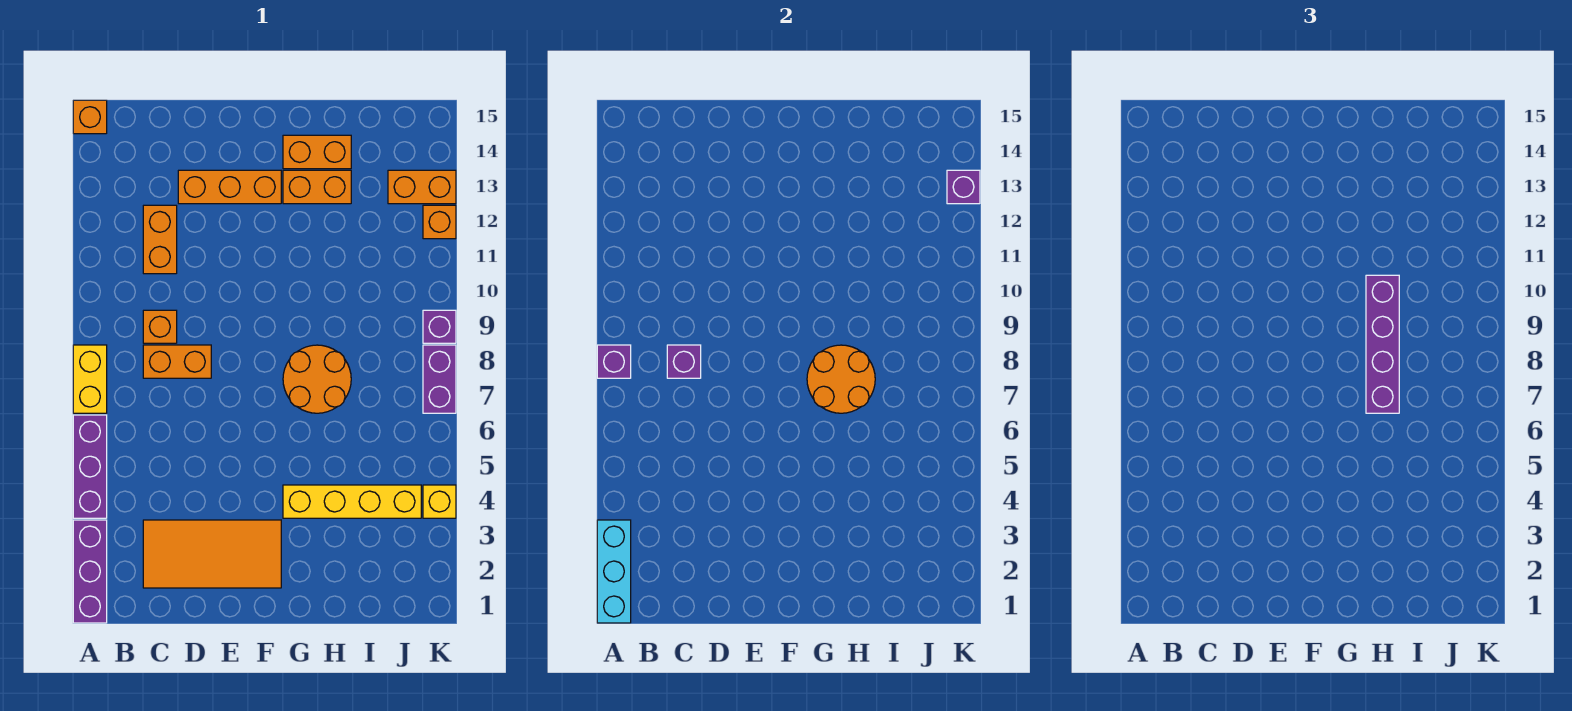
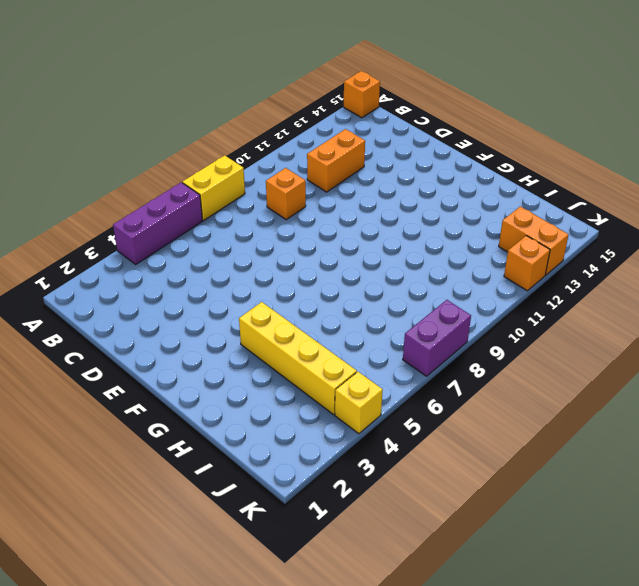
none -> purple 1x3 brick [73,520,107,623]
none -> orange 2x4 tile [143,520,281,588]
none -> orange 1x2 brick [143,345,211,378]

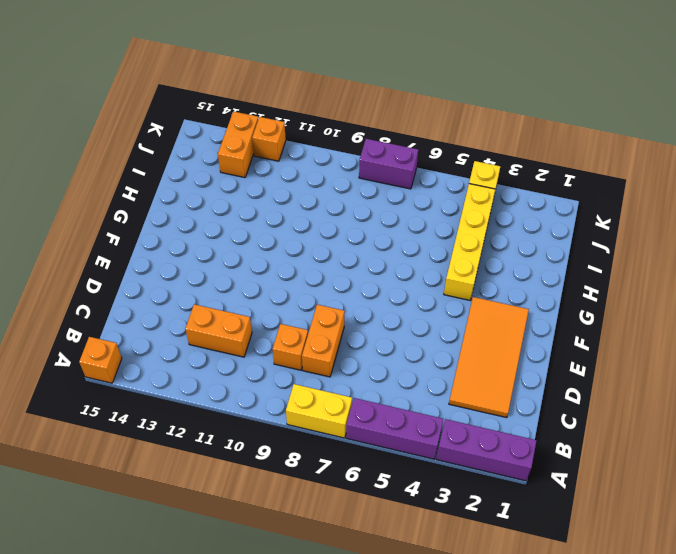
none -> orange 1x3 brick [178,170,281,204]
none -> orange 2x2 round brick [283,345,351,413]
none -> orange 1x2 brick [283,170,351,204]

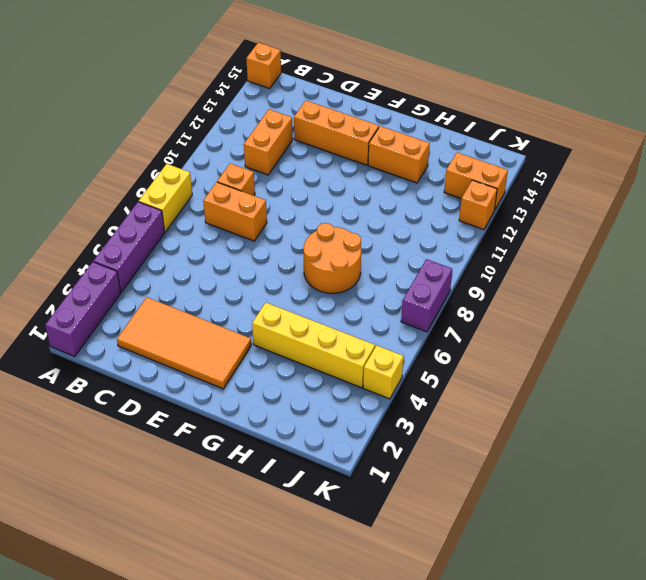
none -> orange 1x2 brick [283,135,351,169]
none -> purple 1x1 brick [423,310,456,343]
none -> cyan 1x3 brick [597,520,631,623]

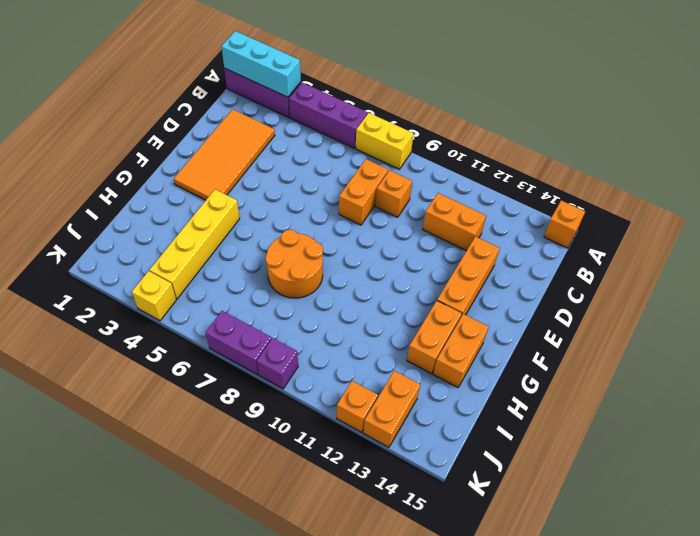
none -> purple 1x1 brick [597,345,631,378]
none -> purple 1x1 brick [667,345,701,378]
none -> orange 2x2 round brick [807,345,875,413]

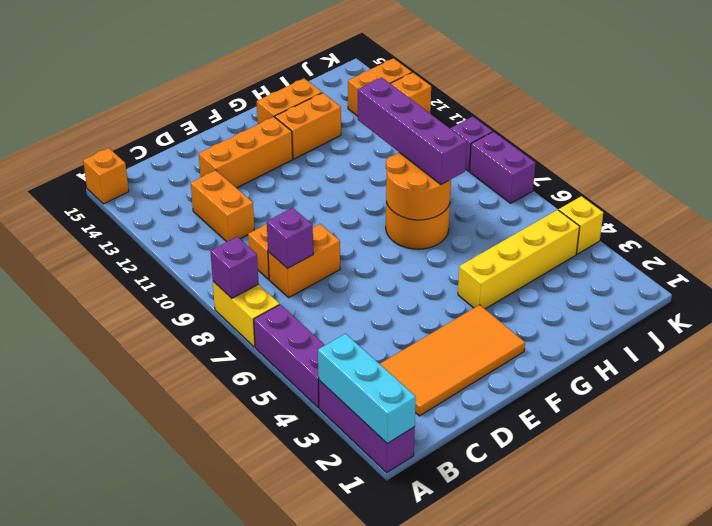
none -> purple 1x1 brick [947,170,980,204]

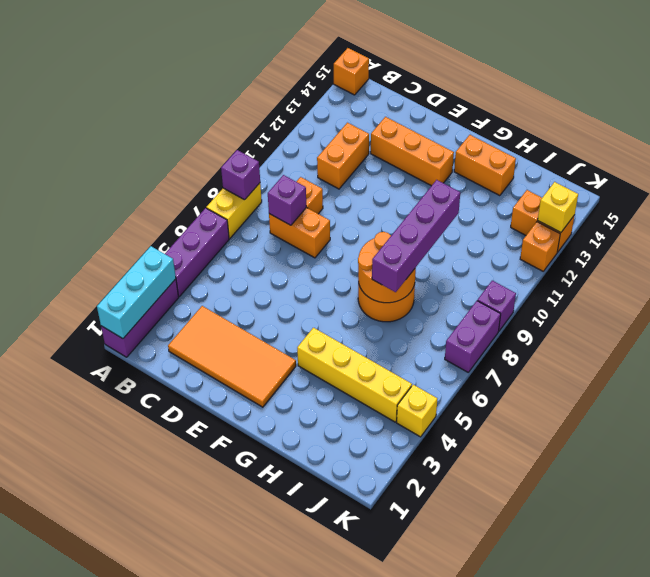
yellow 1x1 brick [538,182,578,233] -> purple 1x1 brick [947,170,980,204]
none -> orange 1x2 brick [283,170,351,204]

